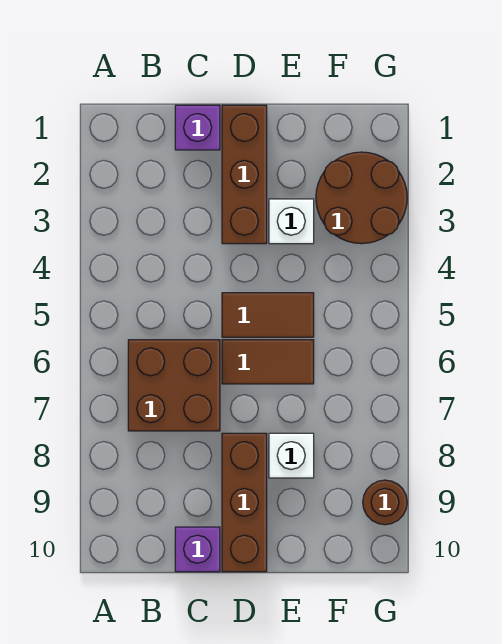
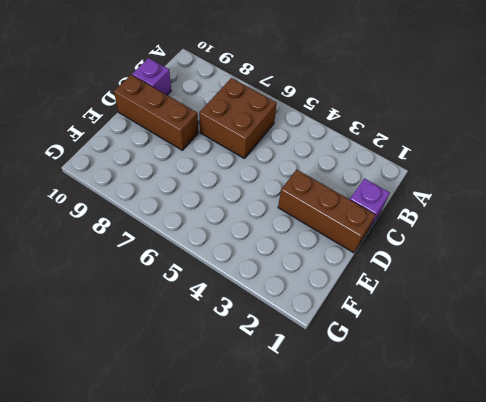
none -> brown 1x2 tile [222,293,314,337]
none -> brown 1x2 tile [222,340,314,384]

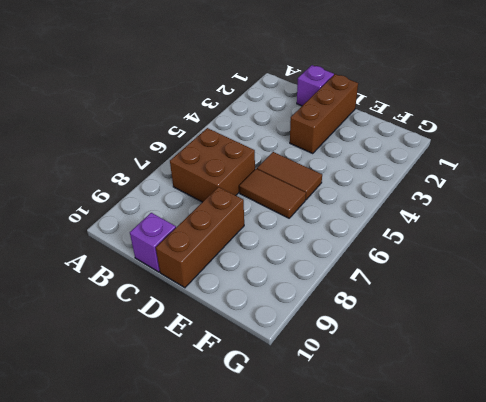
none -> white 1x1 brick [269,199,314,244]
none -> white 1x1 brick [269,433,314,478]

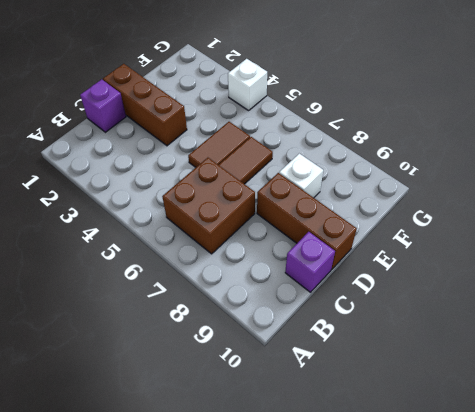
white 1x1 brick [228,59,267,111] -> white 1x1 brick moved to [269,199,314,244]
none -> brown 2x2 round brick [316,152,407,244]
none -> brown 1x1 round brick [363,480,407,525]

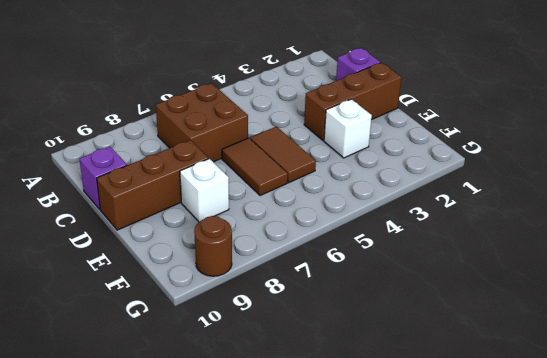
none -> brown 2x2 round brick [316,152,407,244]

